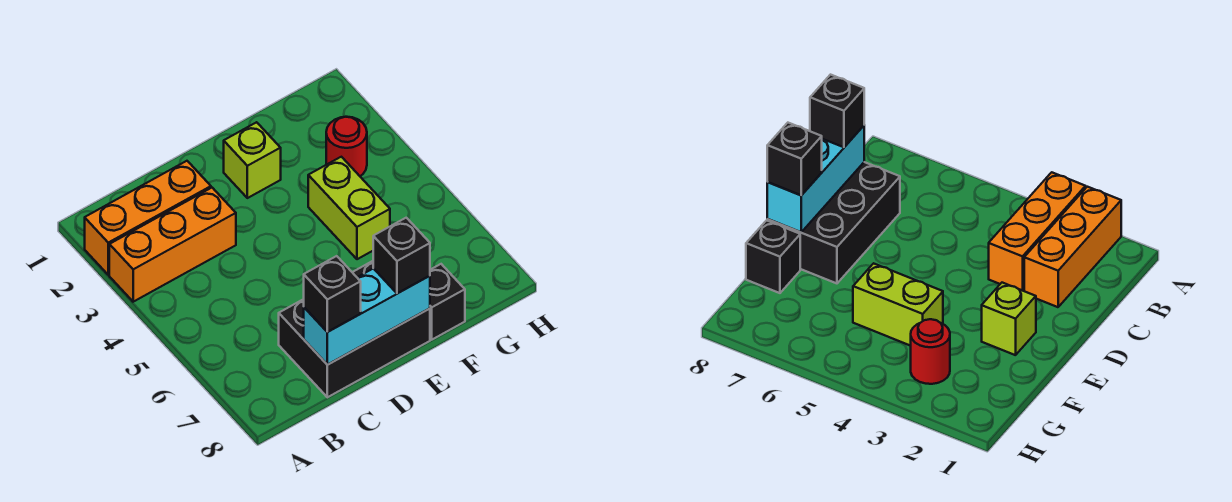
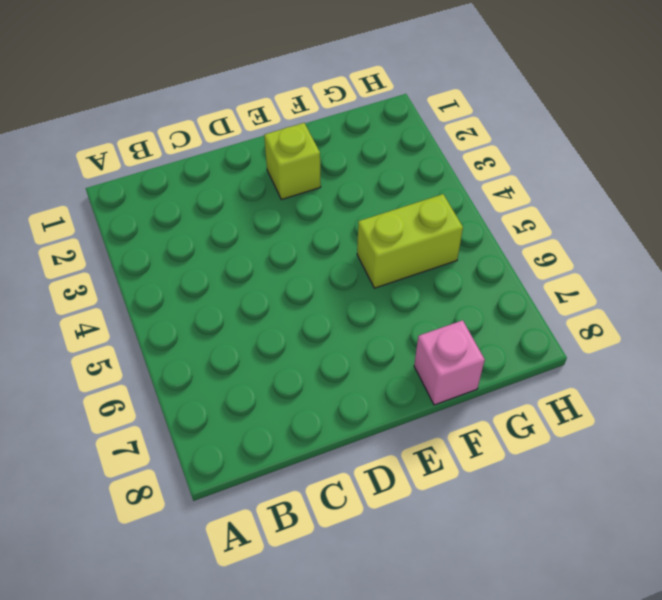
lime 1x2 brick [357,194,463,288] -> lime 1x2 brick turned to [308,157,390,259]
pink 1x1 brick [414,320,485,405] -> black 1x1 brick [430,264,465,340]
none -> orange 1x3 brick [85,161,211,275]
none -> orange 1x3 brick [109,188,236,302]

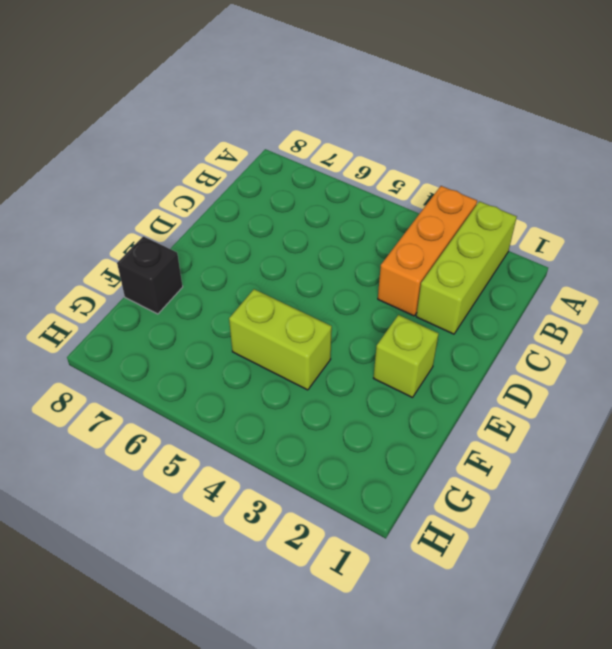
lime 1x3 brick [416,201,517,334] -> orange 1x3 brick [85,161,211,275]
none -> black 2x3 brick [279,261,430,397]
none -> red 1x1 round brick [326,117,367,176]

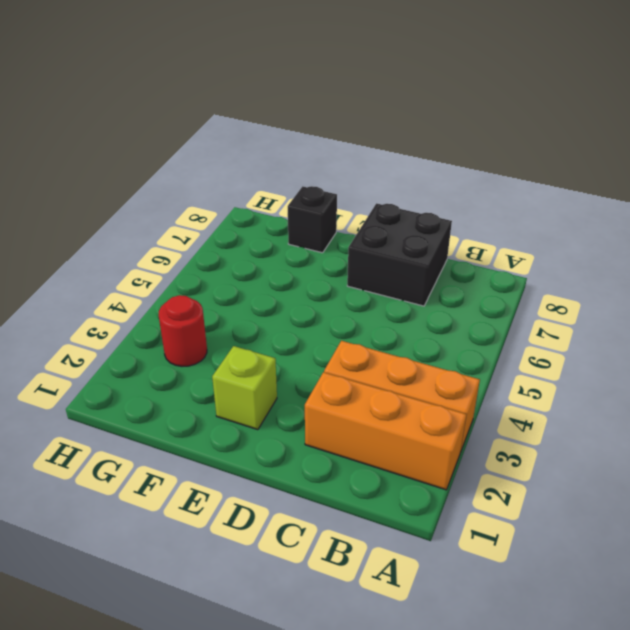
black 2x2 brick [347,203,452,306] -> black 2x3 brick [279,261,430,397]
none -> lime 1x2 brick [308,157,390,259]
none -> cyan 1x3 brick [304,268,430,365]

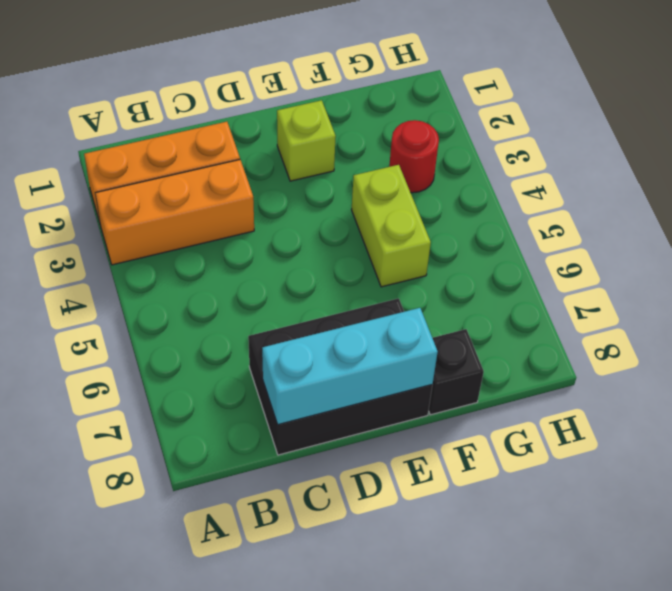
none -> black 1x1 brick [304,256,361,332]
none -> black 1x1 brick [373,218,430,294]

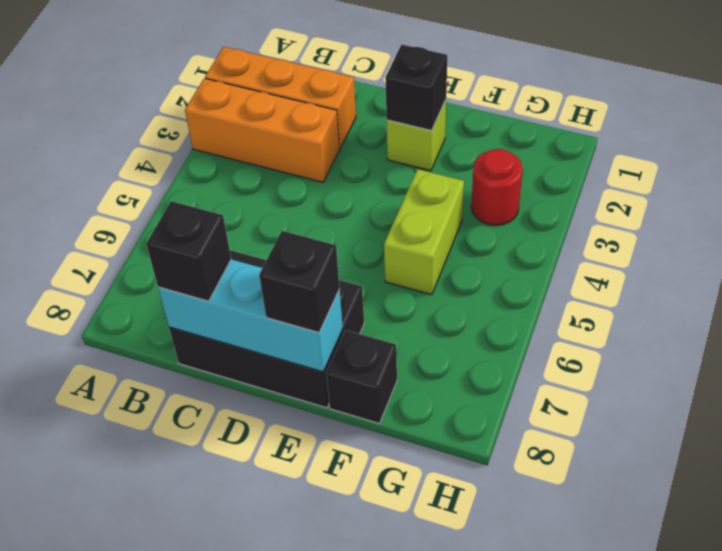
black 1x1 brick [385,45,447,130] -> none

